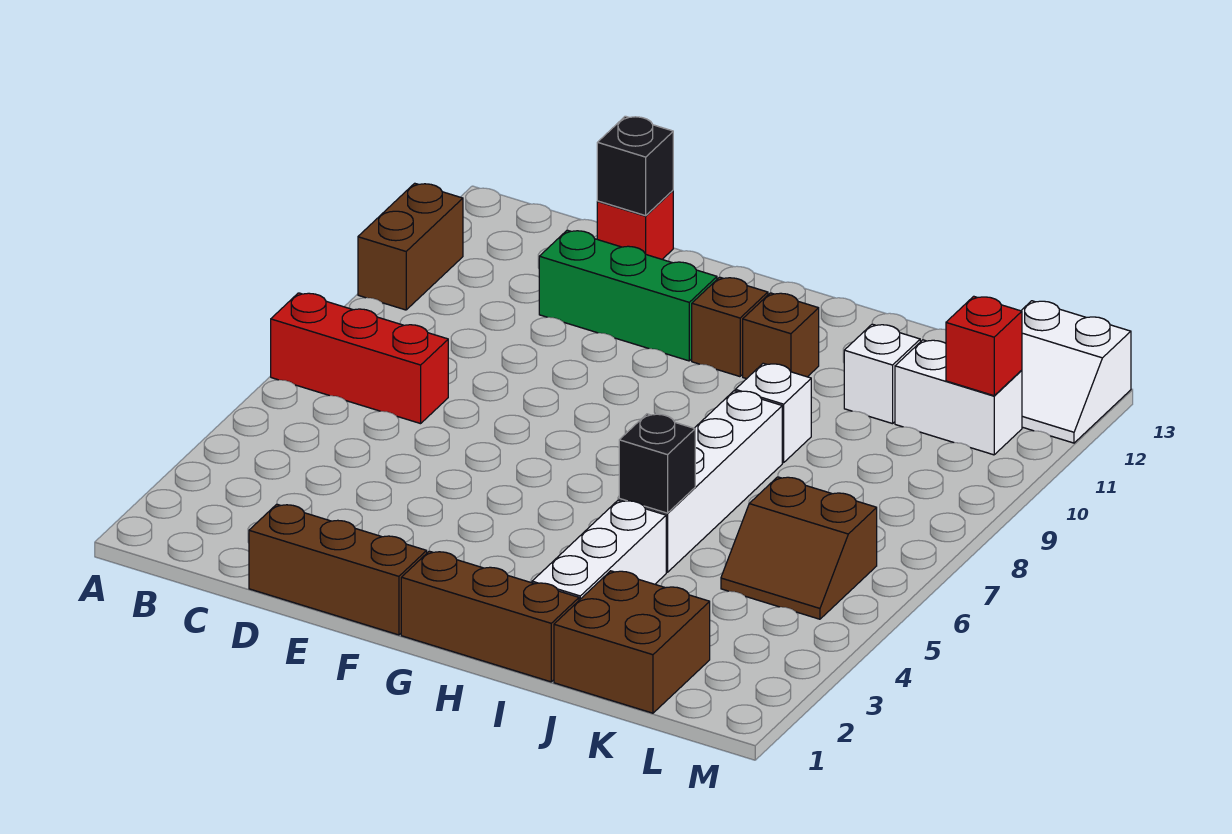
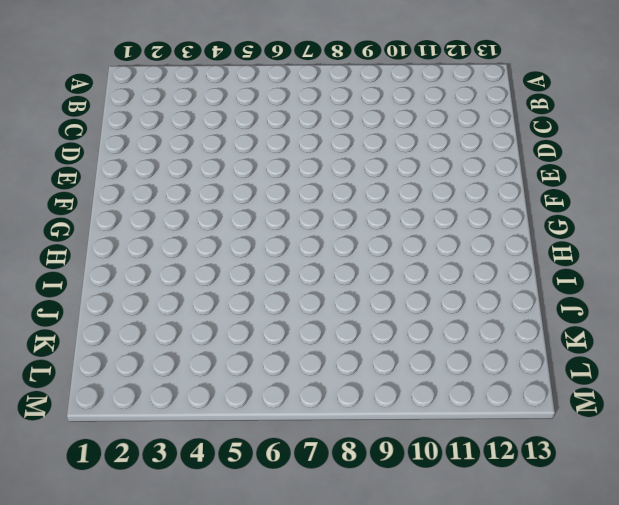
none -> red 1x3 brick [271,293,448,424]
none -> brown 1x2 brick [358,183,463,310]
none -> brown 1x3 brick [249,504,427,635]

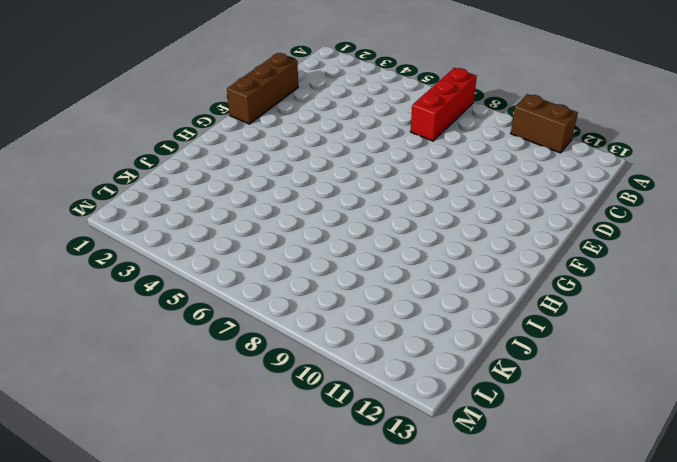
none -> green 1x3 brick [539,230,717,361]
none -> red 1x1 brick [597,191,673,259]
none -> brown 1x3 brick [401,551,579,682]

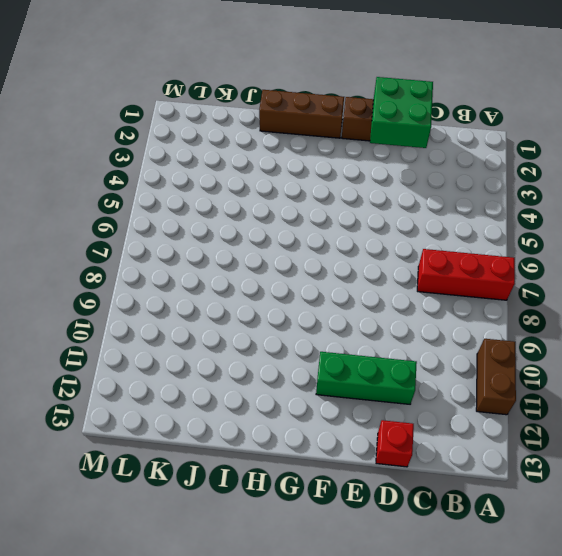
green 2x2 brick [370,77,433,148] -> none
none -> brown 1x1 brick [692,277,768,377]
none -> brown 1x1 brick [743,293,819,379]
none -> white 1x3 brick [532,500,666,600]

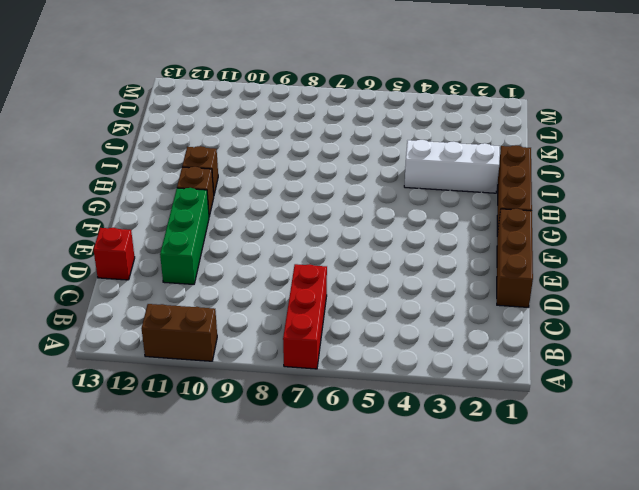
none -> white 1x4 brick [619,391,782,572]
none -> white 1x1 brick [735,363,811,463]
none -> brown 2x2 brick [554,571,710,713]

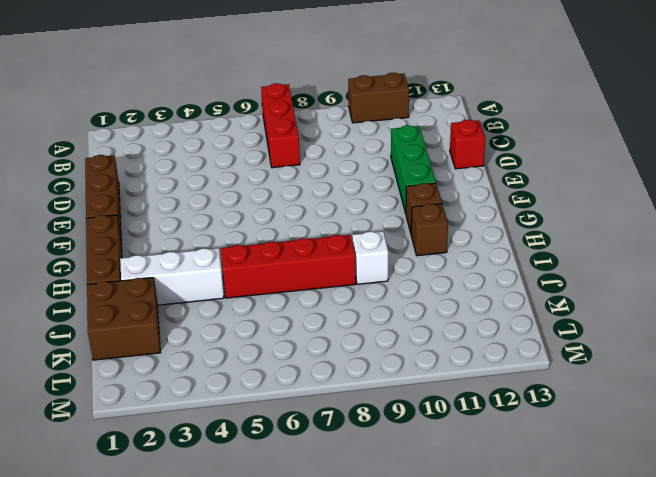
red 1x4 brick [221,235,356,298] -> white 1x4 brick [619,391,782,572]
none -> white 1x1 brick [844,324,920,424]
none -> brown 2x2 slope [721,477,877,619]
none -> white 1x2 brick [895,340,1022,455]

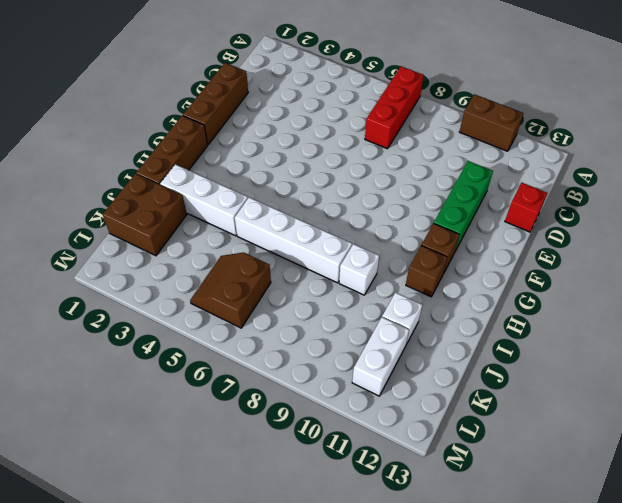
none -> white 2x2 slope [1021,301,1131,443]
none -> black 1x1 brick [597,116,673,216]
none -> black 1x1 brick [619,414,695,513]

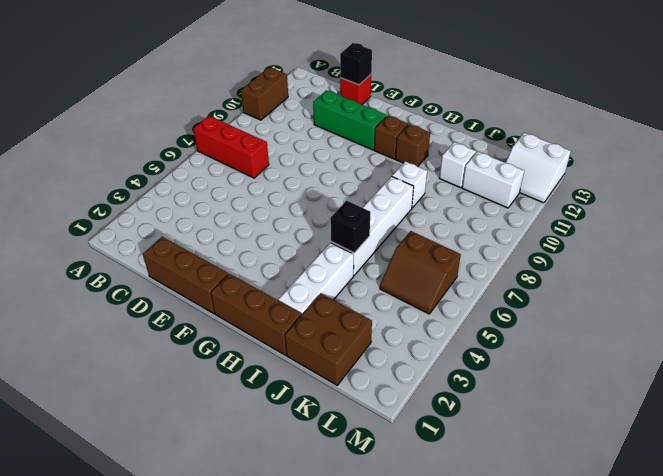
none -> red 1x1 brick [946,296,1022,396]

